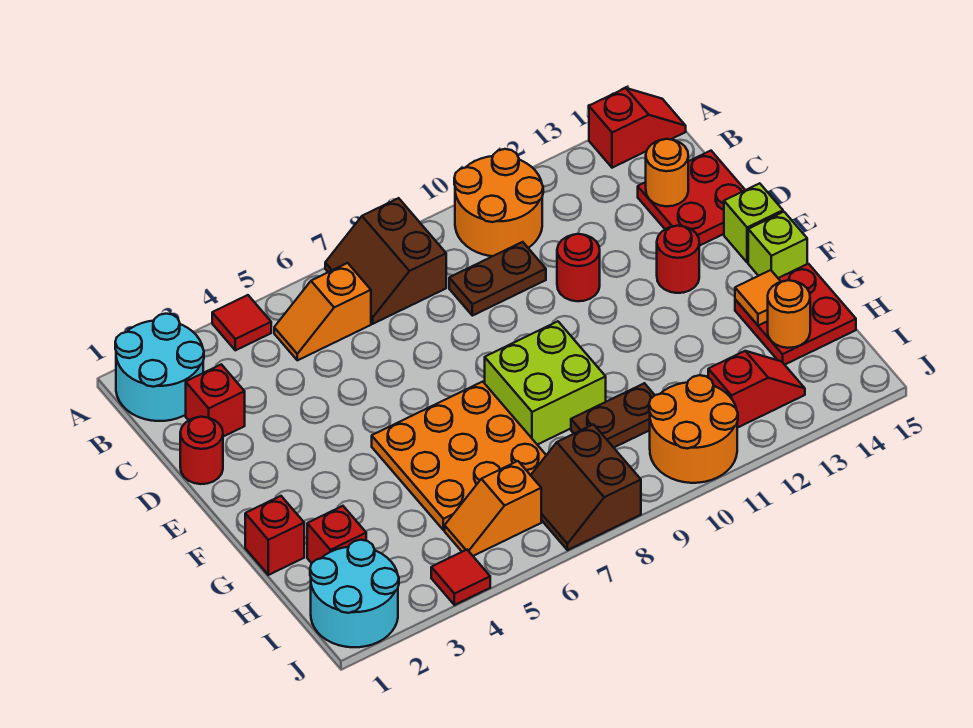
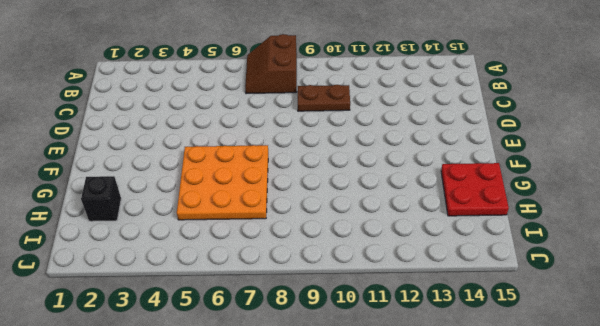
black 1x1 brick [81,176,121,221] -> red 1x1 brick [307,506,366,563]
none -> cyan 2x2 round brick [115,314,204,421]
none -> red 1x1 tile [212,295,271,350]
none -> orange 2x2 round brick [454,149,543,256]

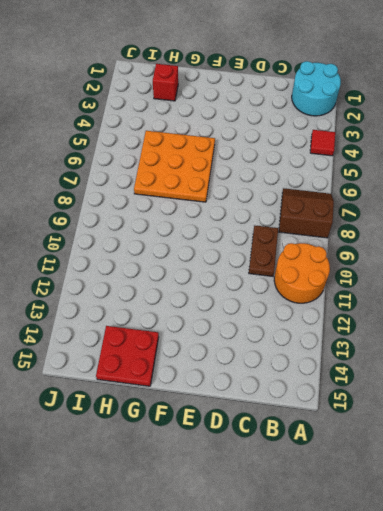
none -> red 1x2 slope [589,88,686,168]
none -> orange 1x2 slope [274,263,371,360]
none -> red 1x1 brick [186,364,245,437]

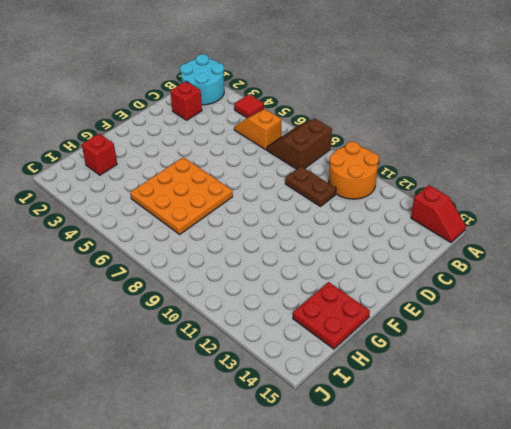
none -> red 2x2 plate [638,151,745,246]
none -> red 1x1 round brick [180,417,223,484]
none -> red 1x1 round brick [557,234,600,301]

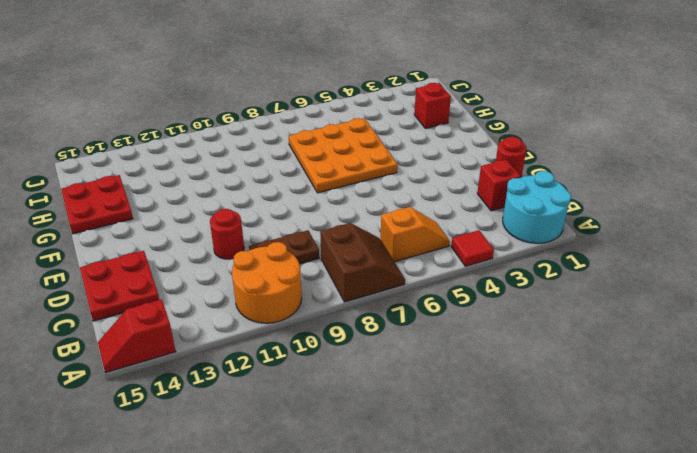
none -> red 1x1 round brick [657,226,699,293]
none -> lime 1x1 brick [724,183,783,263]
none -> lime 2x2 brick [485,321,606,445]

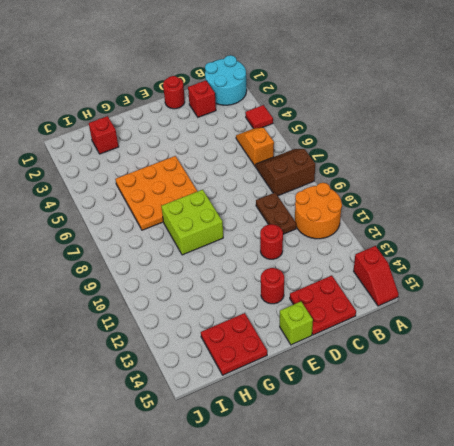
none -> lime 1x1 brick [748,212,807,278]
none -> red 1x1 brick [245,496,304,575]
none -> brown 1x2 plate [571,383,655,448]

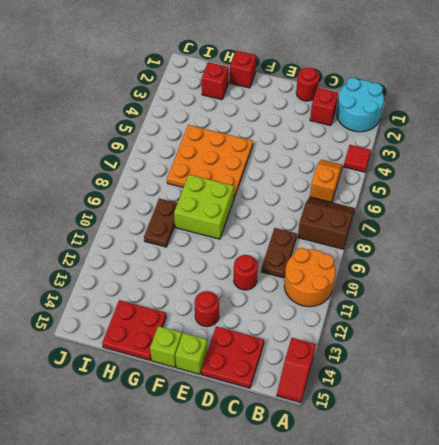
none -> cyan 2x2 round brick [310,540,399,647]
none -> orange 1x2 slope [445,461,541,556]
none -> brown 2x2 slope [531,424,641,550]

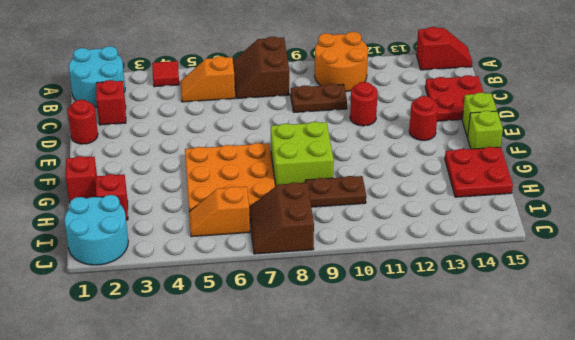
none -> orange 2x2 round brick [649,375,738,483]
none -> red 1x2 slope [708,351,805,428]
none -> red 1x1 tile [431,550,490,605]

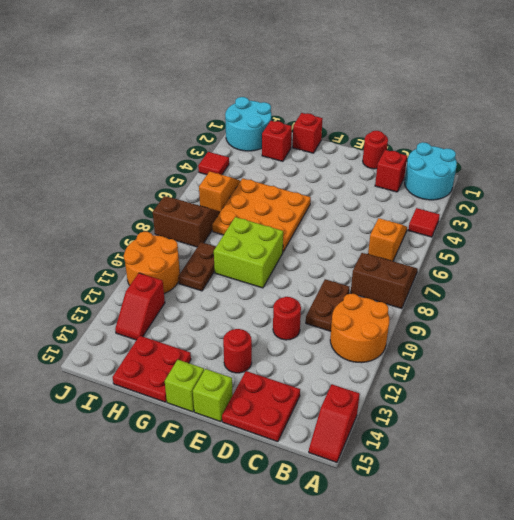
none -> orange 1x1 round brick [646,139,688,206]
none -> orange 1x1 tile [735,270,781,326]
none -> orange 1x1 round brick [768,280,810,348]

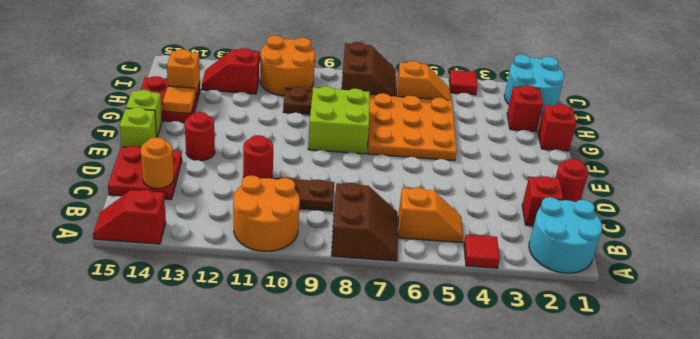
orange 1x1 brick [167,49,200,94] -> orange 1x1 round brick [768,280,810,348]

